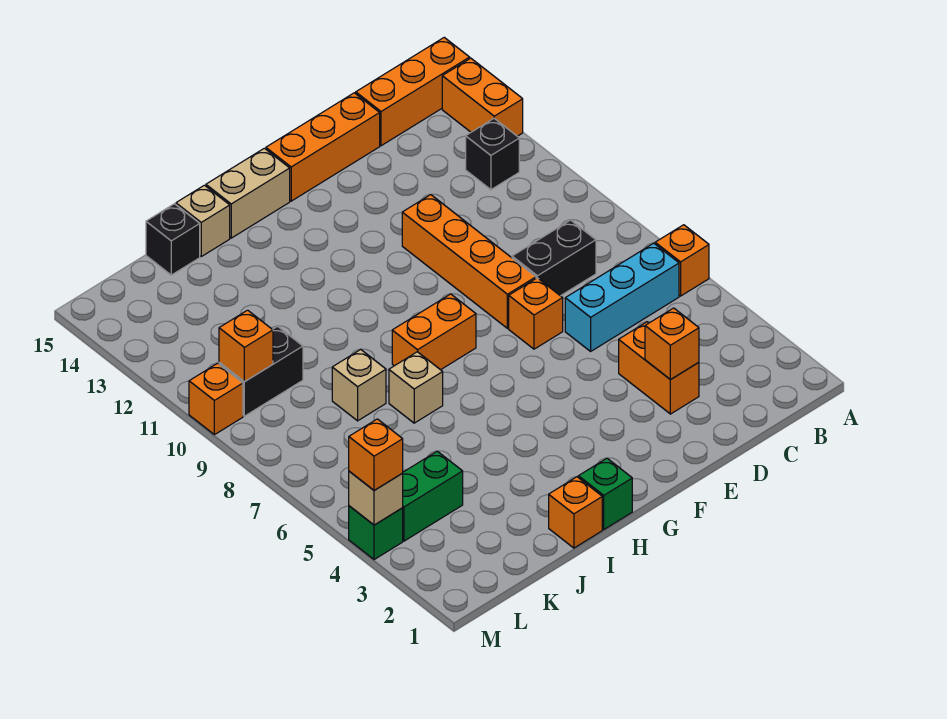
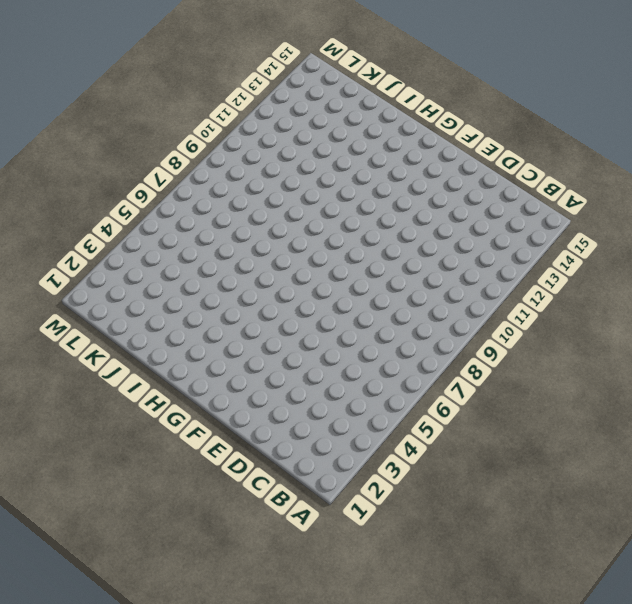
none -> orange 1x1 brick [655,225,709,296]
none -> orange 1x2 brick [442,58,523,136]
none -> orange 1x3 brick [356,37,470,146]

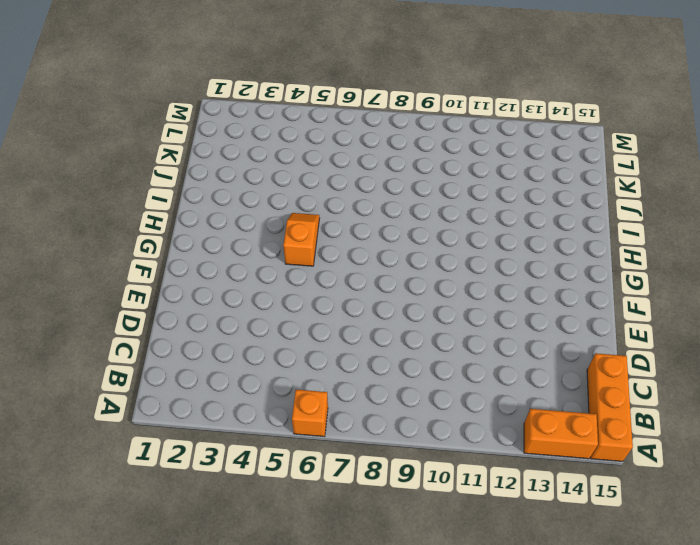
orange 1x2 slope [283,213,320,266] -> none
none -> cyan 1x3 brick [565,243,679,351]
none -> black 1x1 brick [466,119,519,190]
none -> black 1x2 brick [512,220,596,296]

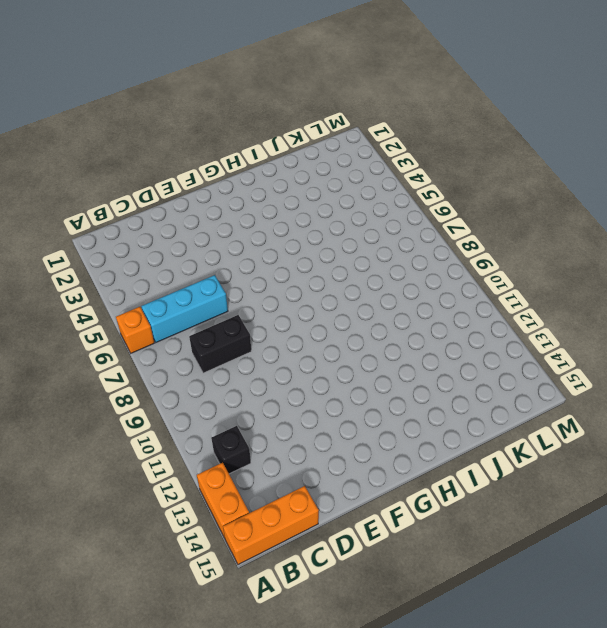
none -> orange 1x2 brick [619,322,699,414]
none -> orange 1x3 brick [266,93,380,201]
none -> orange 1x1 brick [509,278,563,349]

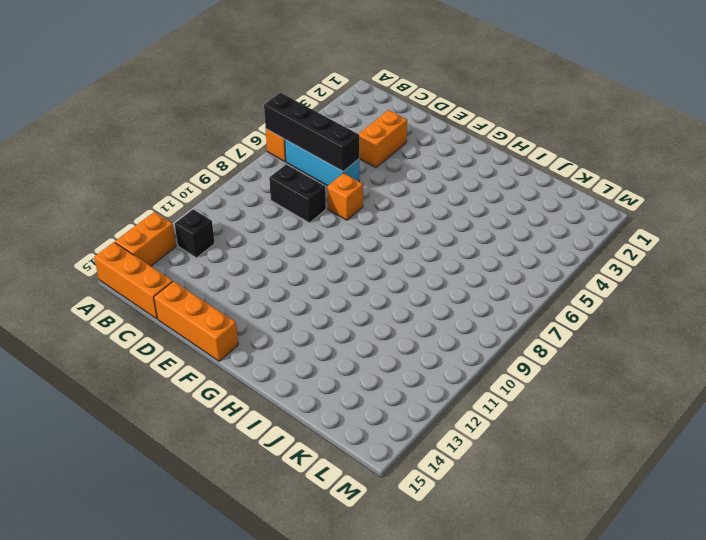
black 1x4 brick [264,93,359,171] -> none
none -> orange 1x4 brick [402,195,536,328]
none -> orange 1x2 brick [392,294,476,370]
none -> tan 1x2 brick [206,148,290,238]

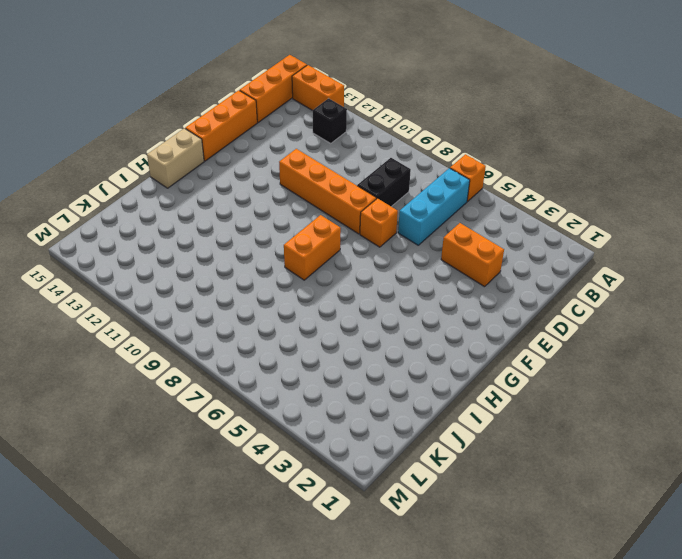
none -> green 1x1 brick [578,458,632,529]
none -> orange 1x1 brick [549,477,602,548]
none -> tan 1x1 brick [389,352,443,423]

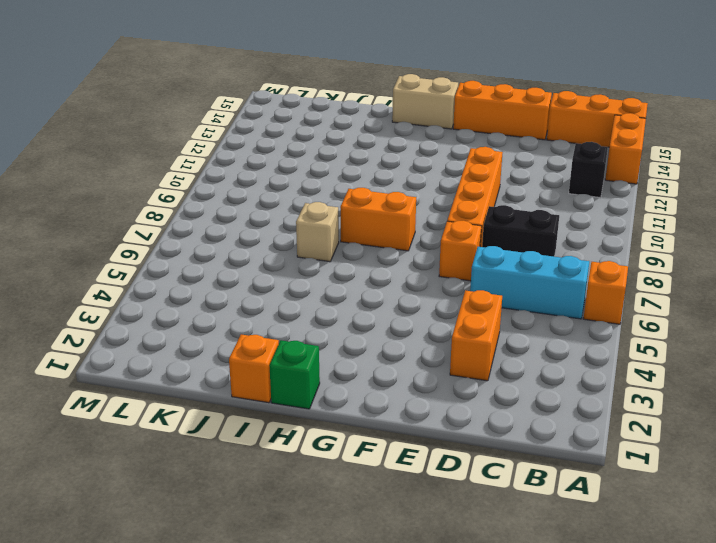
none -> tan 1x1 brick [176,185,230,256]
none -> tan 1x1 brick [332,350,386,421]
none -> black 1x1 brick [146,204,200,275]

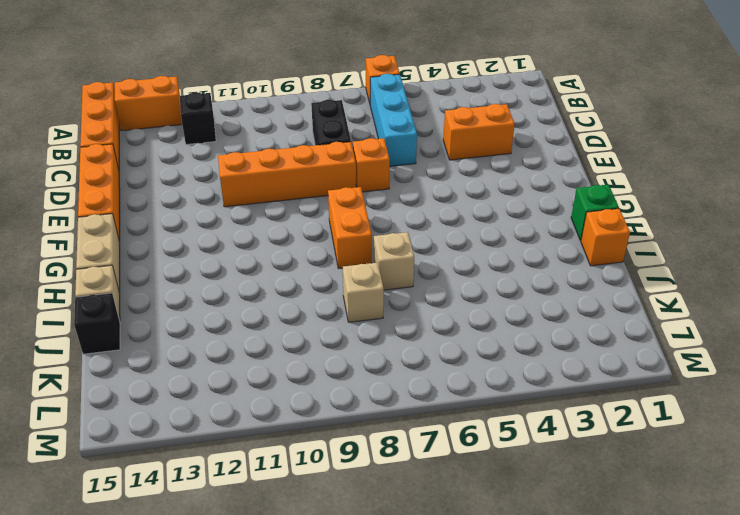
none -> green 1x2 brick [402,451,463,541]
none -> black 1x2 brick [219,326,303,416]
none -> green 1x1 brick [349,506,403,560]

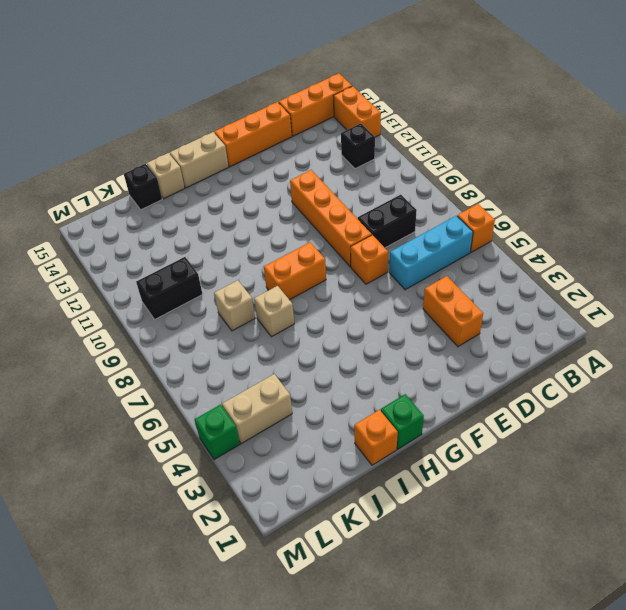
tan 1x2 brick [222,374,292,444] -> green 1x2 brick [402,451,463,541]
none -> orange 1x1 brick [189,363,243,435]
none -> orange 1x1 brick [645,308,699,380]
none -> orange 1x1 brick [219,310,273,382]

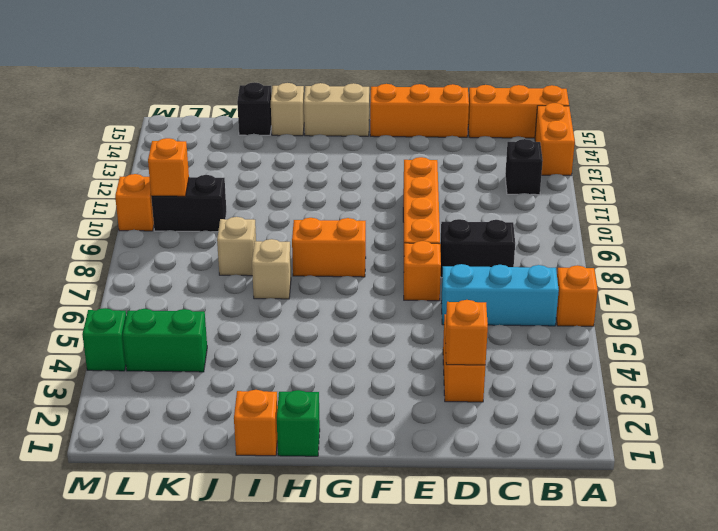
none -> tan 1x1 brick [349,471,403,525]
none -> orange 1x1 brick [349,419,403,490]

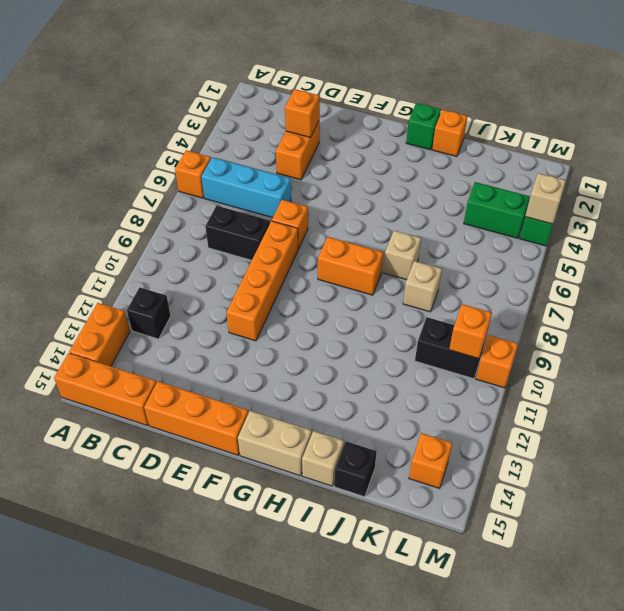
orange 1x1 brick [409,433,452,488] -> orange 1x1 brick moved to [349,419,403,490]

